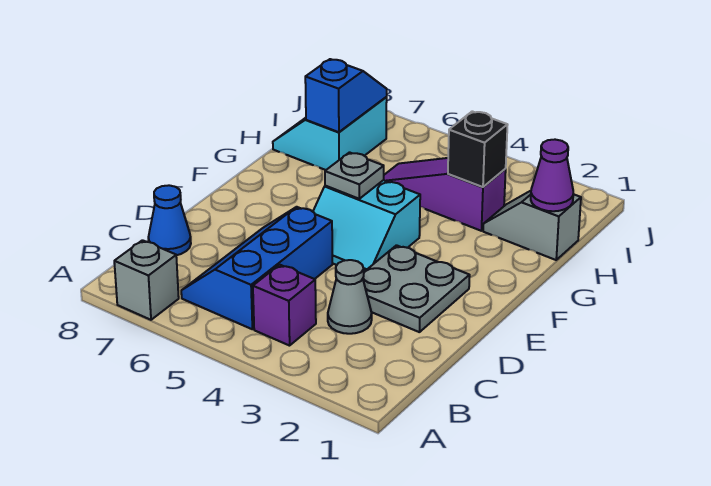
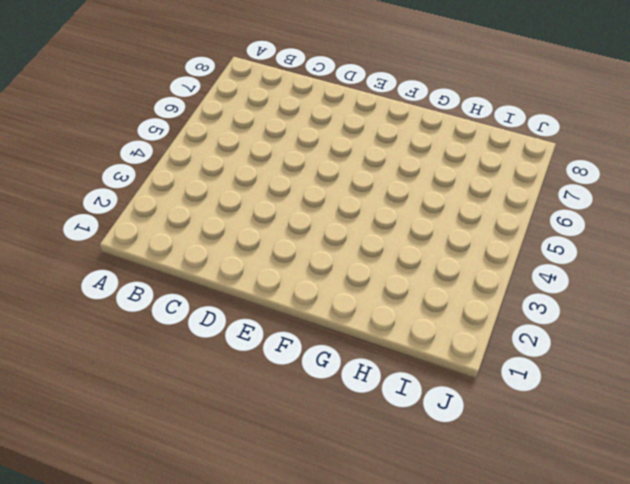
none -> grey 1x1 brick [114,240,179,320]
none -> purple 1x1 brick [253,265,316,346]
none -> blue 2x3 slope [181,207,332,329]

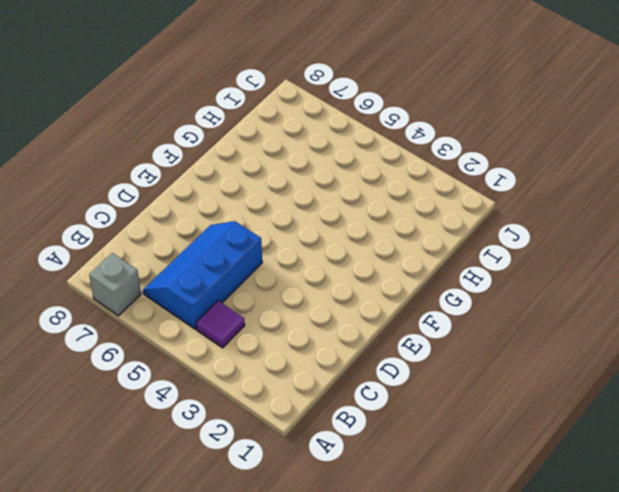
purple 1x1 tile [196,301,245,348] -> purple 1x1 brick [253,265,316,346]
none -> grey 1x1 cone [328,260,372,334]
none -> blue 1x1 cone [148,185,191,255]
none -> grey 2x2 plate [363,245,470,332]

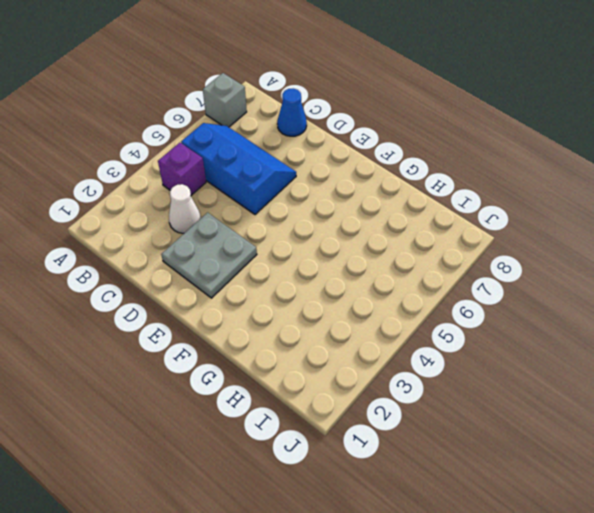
white 1x1 cone [169,184,201,233] -> grey 1x1 cone [328,260,372,334]
none -> cyan 2x2 slope [313,180,420,272]
none -> grey 1x2 slope [483,191,581,260]
none -> purple 1x3 slope [384,158,506,231]

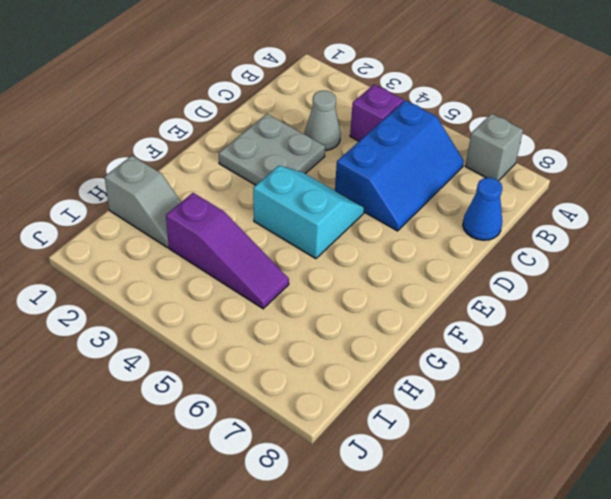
none -> cyan 2x2 slope [273,97,387,170]
none -> grey 1x1 plate [325,152,384,199]
none -> purple 1x1 cone [531,140,573,211]

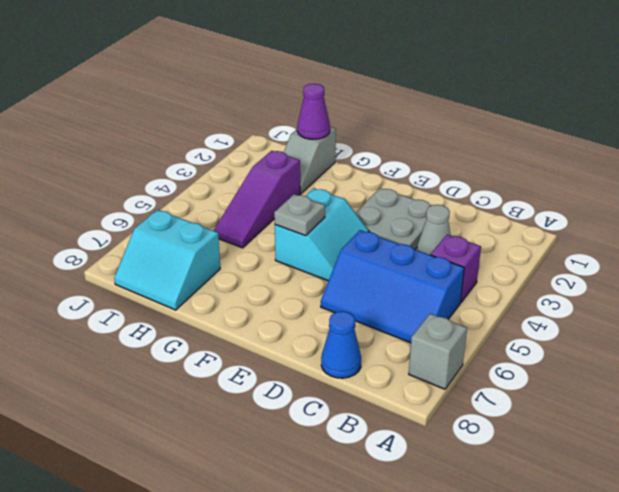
none -> black 1x1 brick [448,111,507,187]
none -> blue 1x2 slope [305,59,387,132]

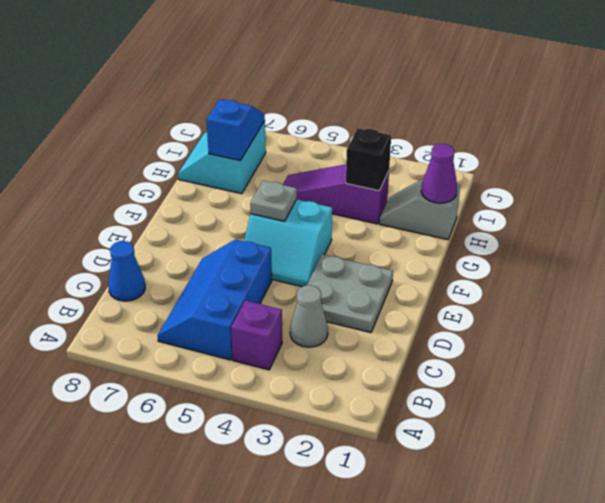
none -> grey 1x1 brick [114,240,179,320]

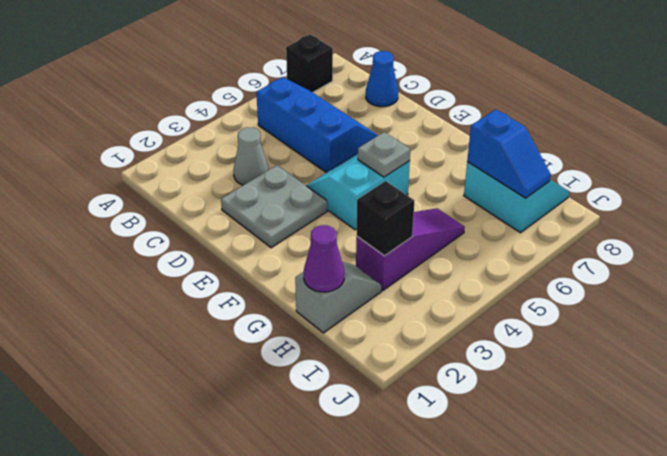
black 1x1 brick [286,34,333,92] -> grey 1x1 brick [114,240,179,320]
none -> purple 1x1 brick [253,265,316,346]

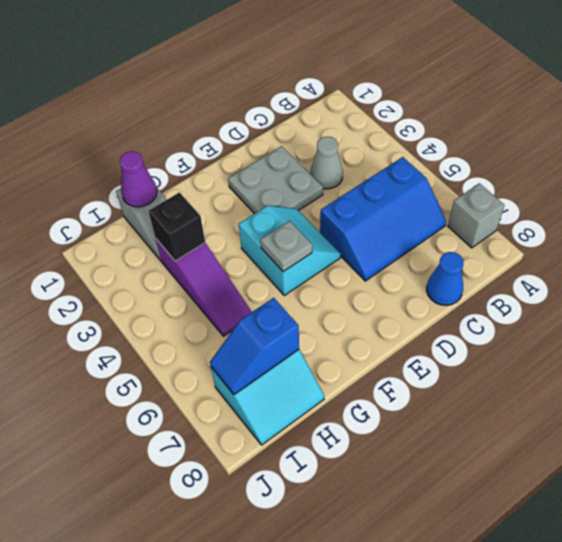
none -> purple 1x1 brick [253,265,316,346]

